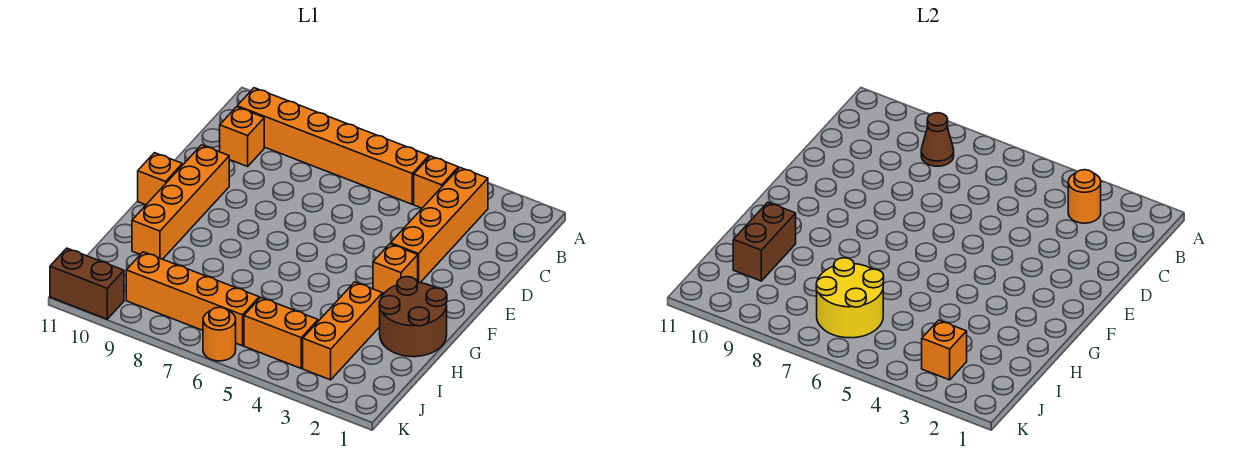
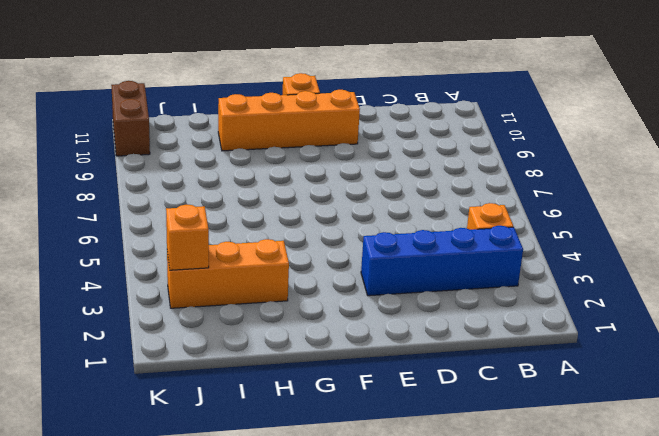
blue 1x4 brick [361,226,523,296] -> orange 1x4 brick [391,168,488,283]
none -> orange 1x6 brick [237,88,429,204]
none -> orange 1x1 brick [220,107,264,166]
none -> orange 1x1 brick [373,244,418,294]

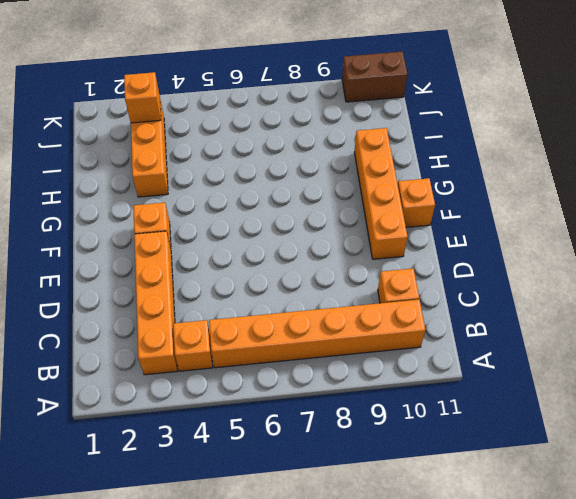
none -> brown 2x2 round brick [379,277,447,357]
none -> orange 1x2 brick [244,298,318,368]
none -> orange 1x4 brick [126,252,259,346]

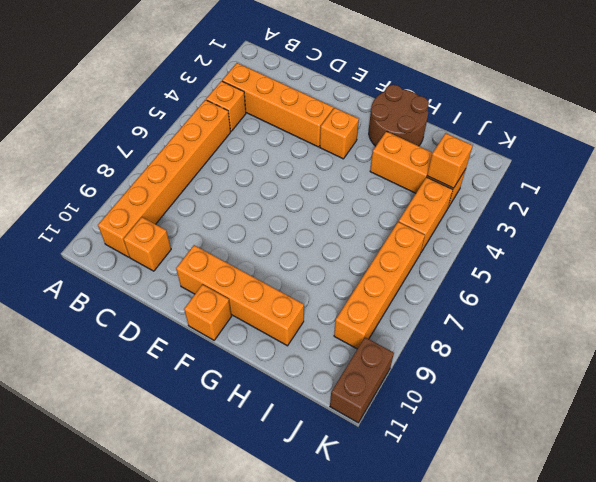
none -> orange 1x1 round brick [203,307,236,361]
none -> orange 1x1 round brick [1068,170,1101,223]
none -> brown 1x1 cone [921,113,954,166]

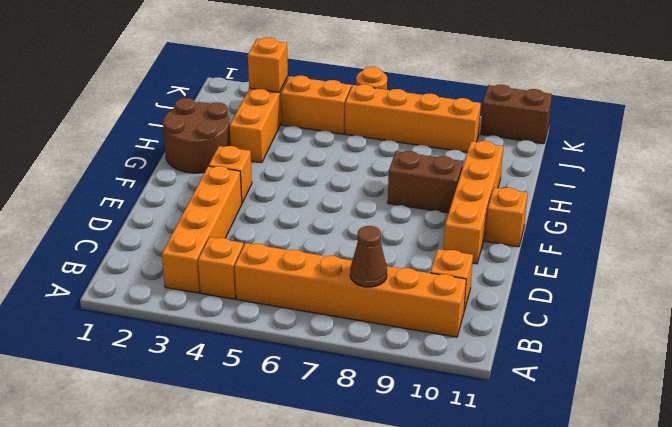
brown 1x2 brick [388,151,463,213] -> brown 1x2 brick turned to [733,202,796,281]
none -> orange 1x1 round brick [1068,170,1101,223]
none -> yellow 2x2 round brick [816,258,884,338]

